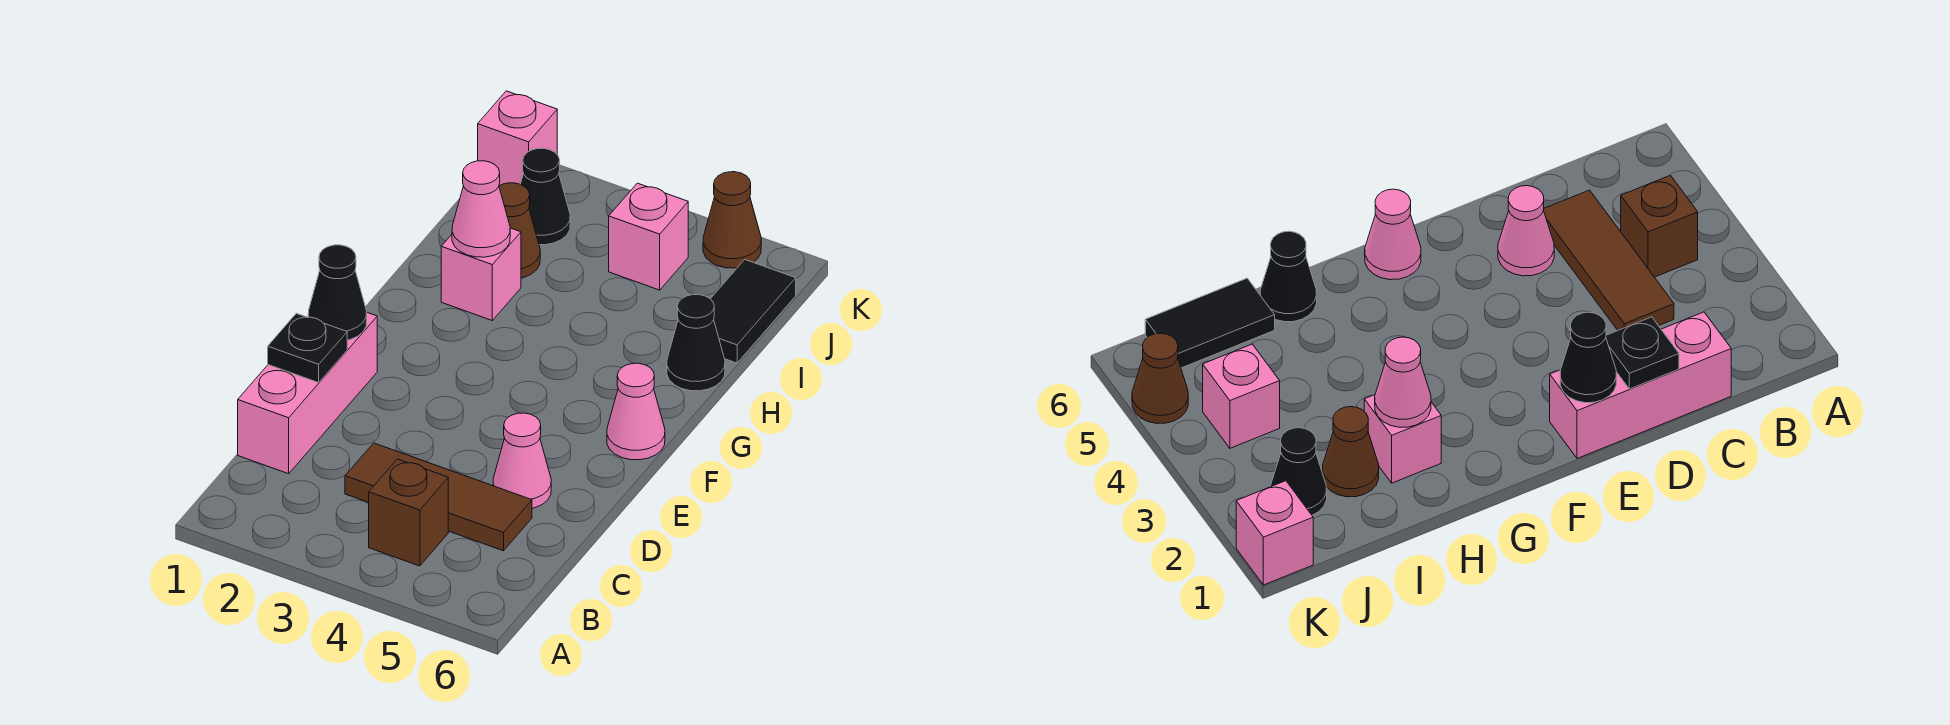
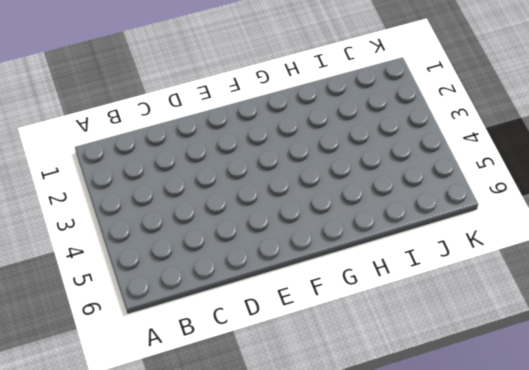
none -> brown 1x1 brick [369,459,448,566]
none -> pink 1x3 brick [238,313,377,474]
none -> brown 1x3 tile [345,443,532,551]

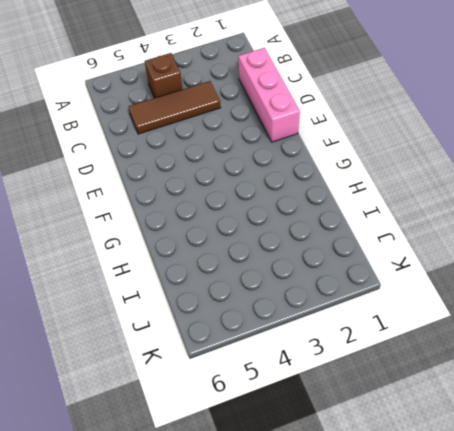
none -> pink 1x1 cone [493,413,551,508]
none -> pink 1x1 cone [607,363,665,460]
none -> pink 1x1 brick [441,228,521,320]

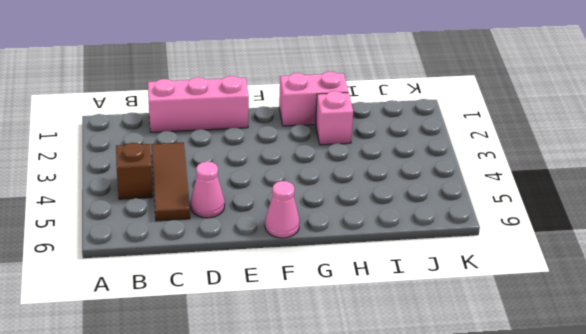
pink 1x2 brick [279,72,348,126] -> none
none -> black 1x1 cone [667,295,725,391]
none -> brown 1x1 cone [499,183,540,278]
none -> black 1x2 tile [711,260,796,363]

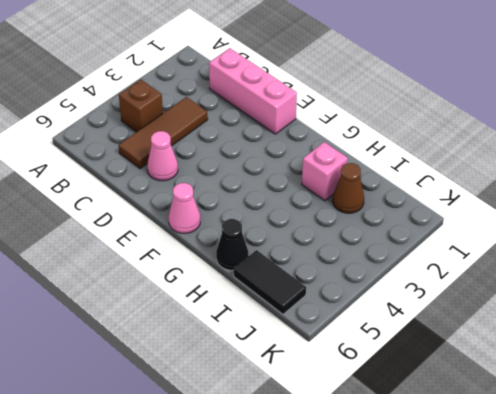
none -> black 1x1 cone [521,148,570,245]
none -> pink 1x1 brick [609,183,688,290]
none -> pink 1x1 brick [478,91,557,186]

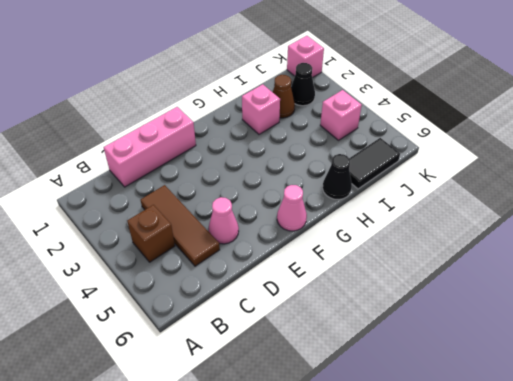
none -> brown 1x1 cone [703,172,761,268]
none -> black 1x1 plate [268,313,347,383]
none -> black 1x1 cone [308,245,367,340]

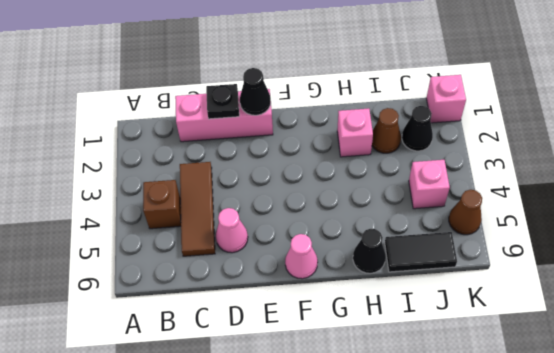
none -> pink 1x1 cone [452,161,510,257]

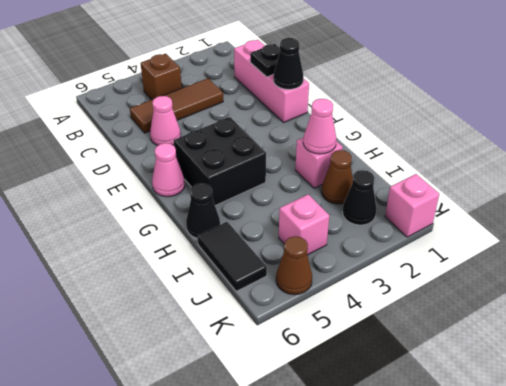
black 2x2 brick [174,117,266,205] -> none

